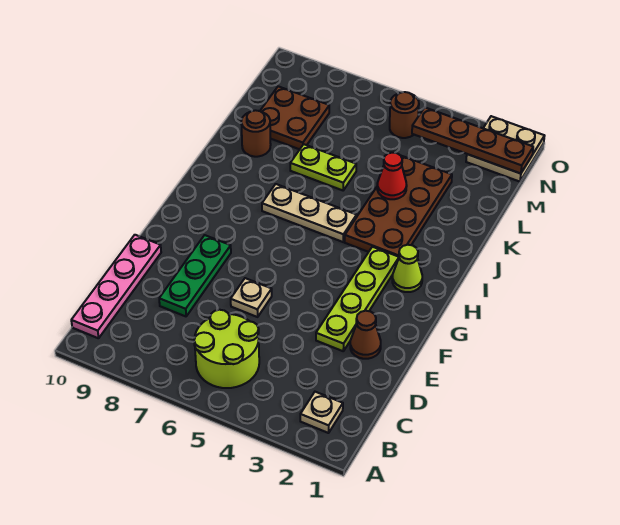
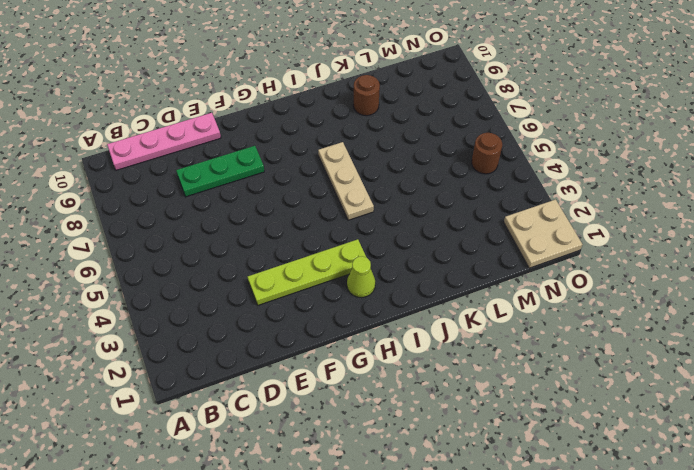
none -> tan 1x1 plate [300,392,343,433]
none -> lime 2x2 round brick [194,310,259,388]
none -> brown 1x1 cone [350,311,381,359]

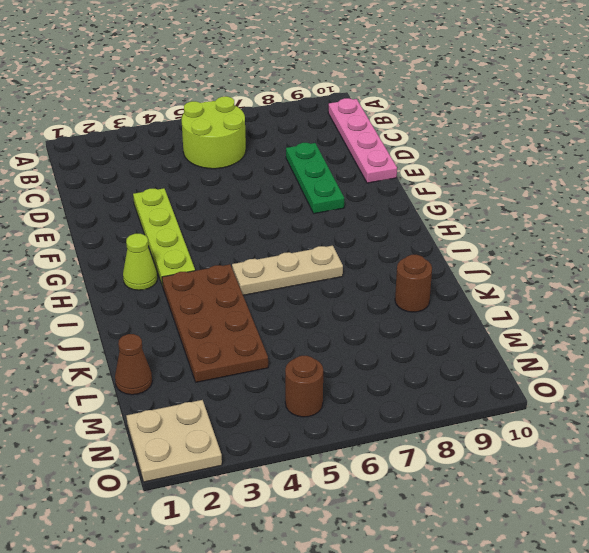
brown 1x1 cone [115,334,152,395] -> brown 1x1 cone moved to [350,311,381,359]
none -> tan 1x1 plate [300,392,343,433]
none -> tan 1x1 plate [231,278,272,317]
none -> lime 1x2 plate [290,144,356,190]

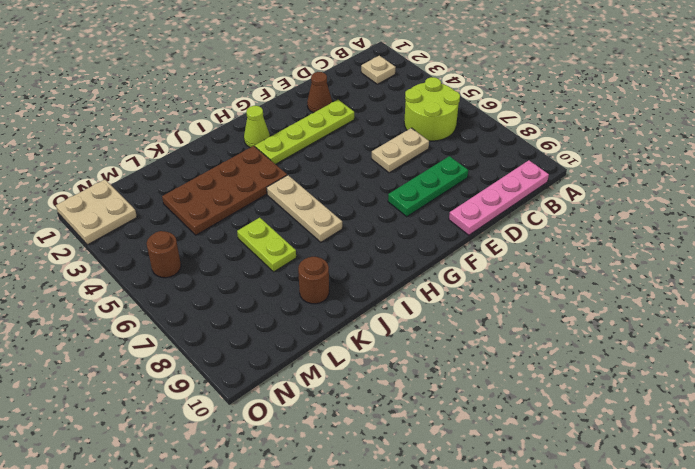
tan 1x2 plate [372,128,429,173] -> tan 1x1 plate [231,278,272,317]
none -> brown 2x2 plate [260,86,329,149]
none -> red 1x1 cone [377,153,407,199]
none -> brown 1x4 plate [412,107,533,174]

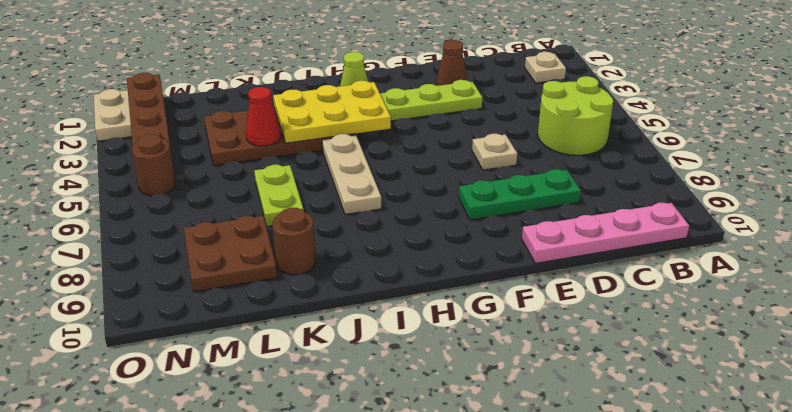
yellow 2x3 plate [273,81,391,143] -> none

